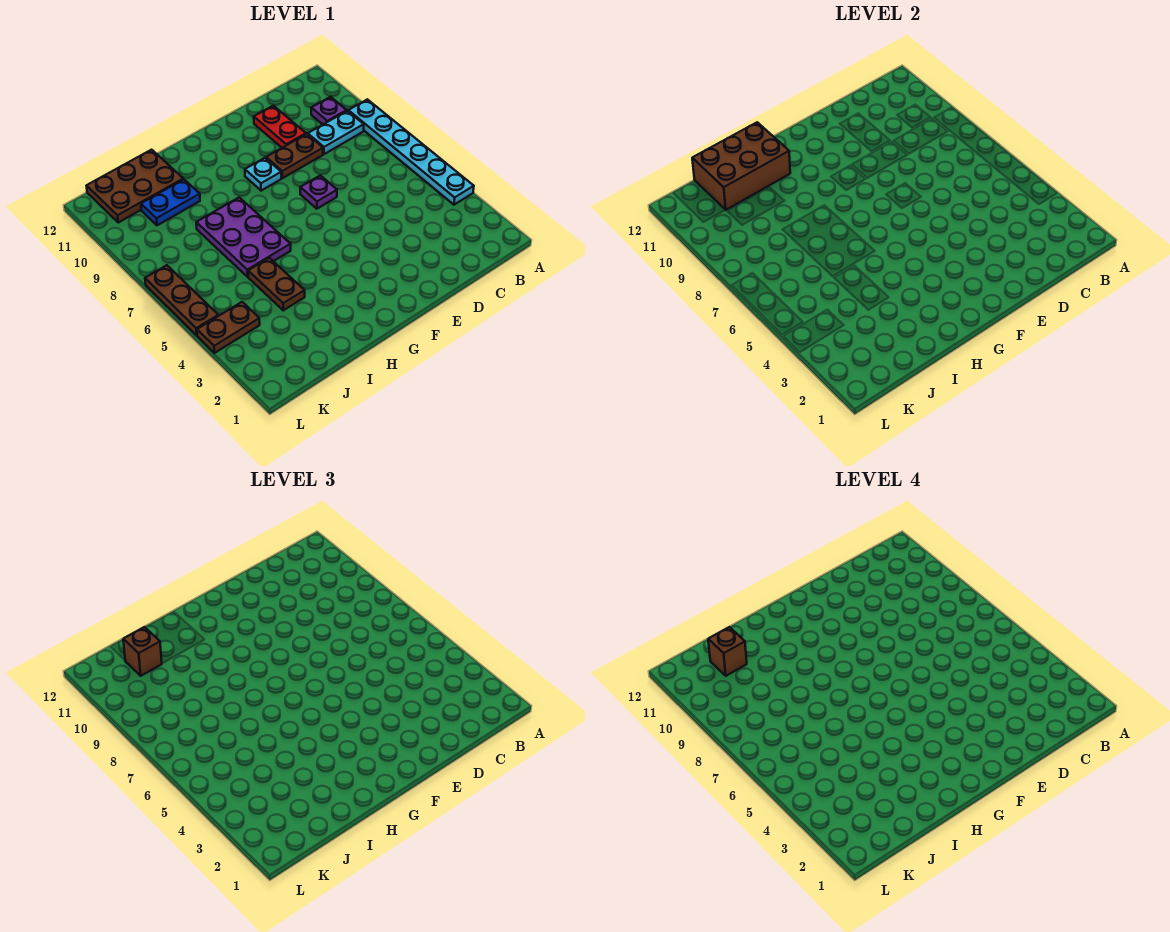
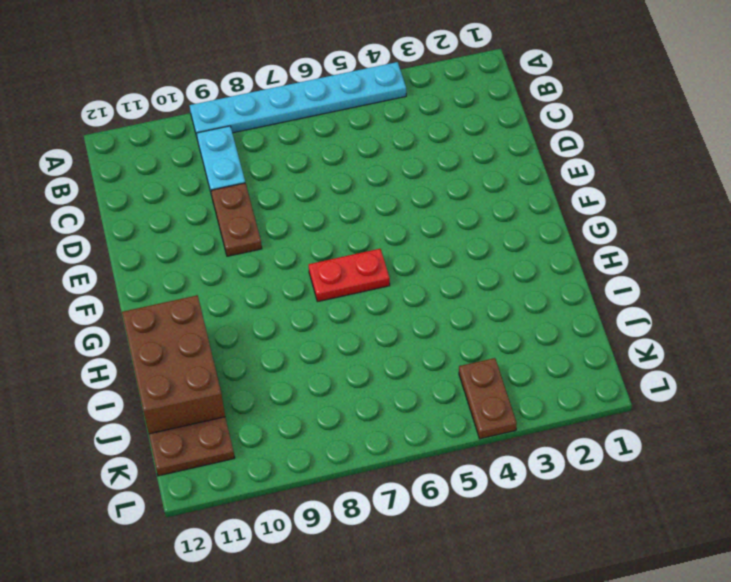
red 1x2 plate [309,249,390,302] -> red 1x2 plate moved to [254,106,306,148]
none -> purple 1x1 plate [311,97,347,124]
none -> purple 1x1 plate [300,175,337,209]
none -> cyan 1x1 plate [245,158,281,191]

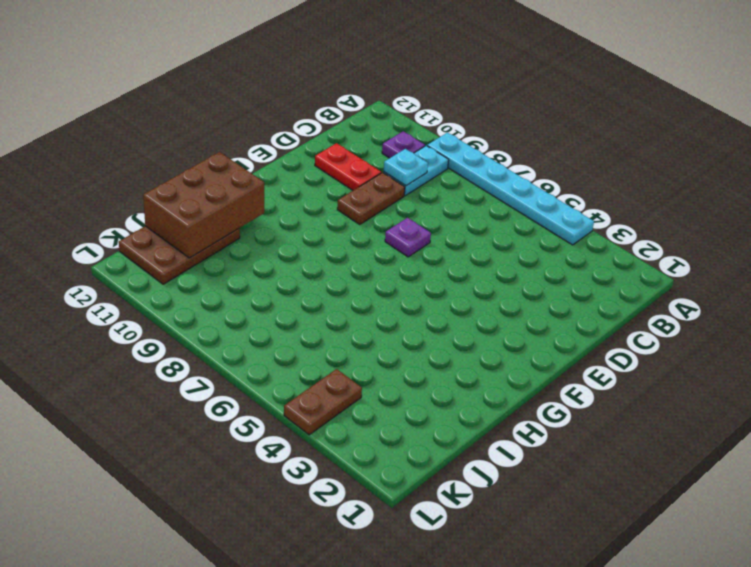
cyan 1x1 plate [384,149,428,186] -> cyan 1x1 plate moved to [245,158,281,191]
none -> purple 2x3 plate [196,197,291,277]
none -> brown 1x2 plate [248,258,305,310]
none -> blue 1x2 plate [141,179,200,225]

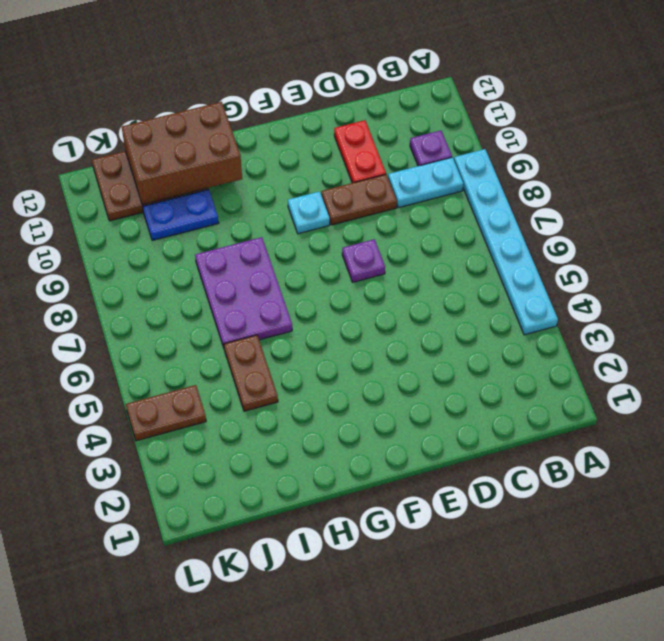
none -> brown 1x3 plate [145,265,218,335]
none -> brown 1x1 brick [123,627,162,676]
none -> brown 1x1 brick [708,627,747,676]

